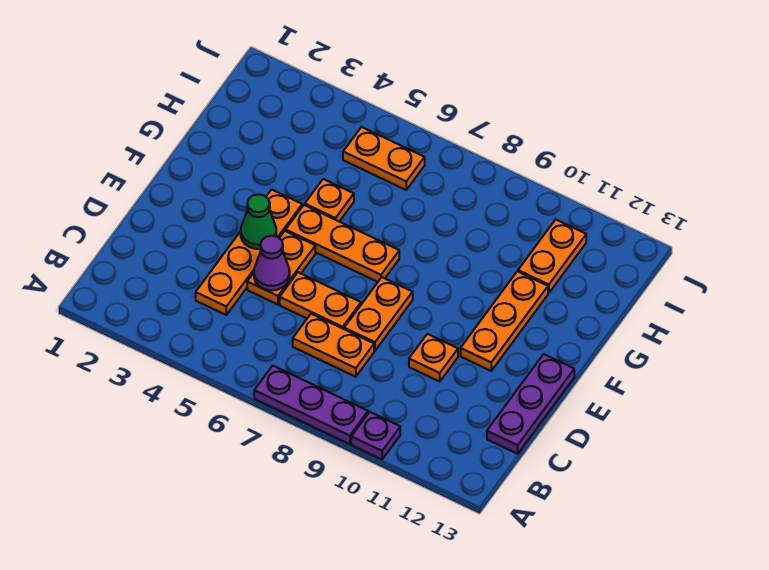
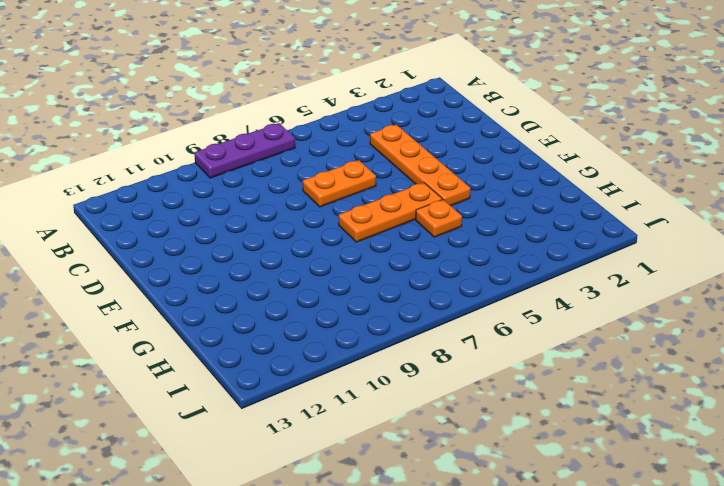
none -> purple 1x1 plate [351,412,400,459]
none -> orange 1x2 plate [293,314,374,377]
none -> purple 1x3 plate [487,354,574,454]

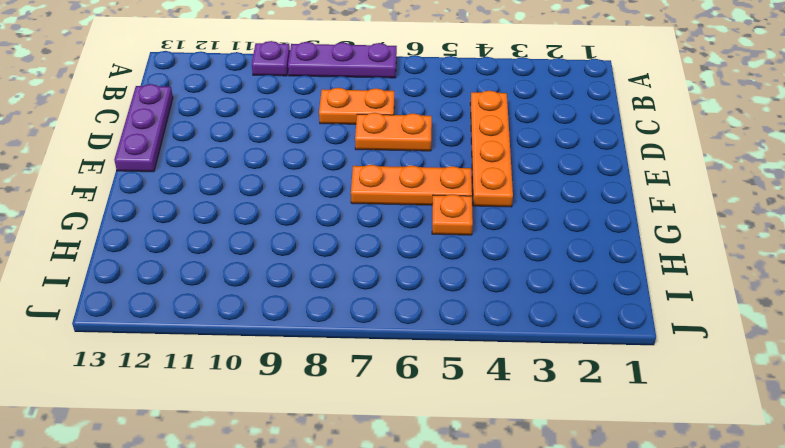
none -> orange 1x2 plate [247,231,315,305]
none -> orange 1x2 plate [344,277,413,351]
none -> orange 1x1 plate [409,334,458,382]

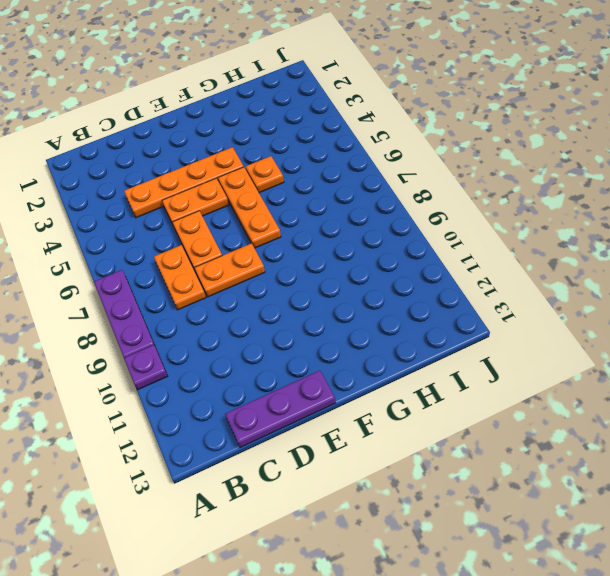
none -> orange 1x1 plate [409,334,458,382]
none -> orange 1x3 plate [461,271,548,371]
none -> orange 1x2 plate [518,220,586,293]

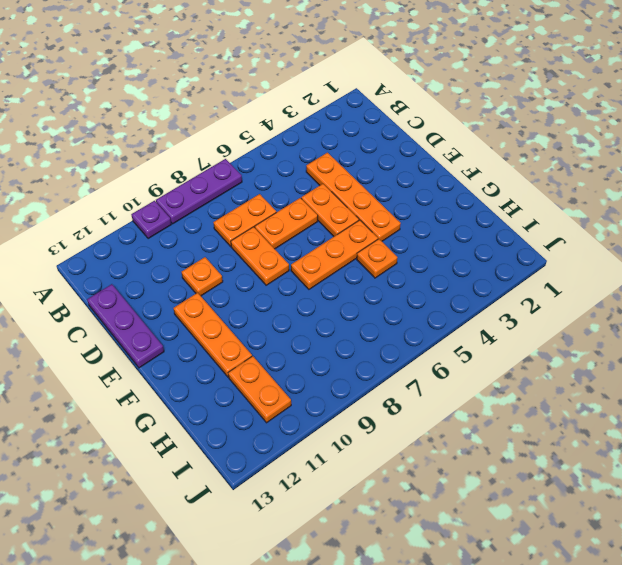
none -> orange 1x2 plate [343,127,425,190]
none -> purple 1x1 cone [254,236,290,290]
none -> green 1x1 cone [241,194,276,249]

